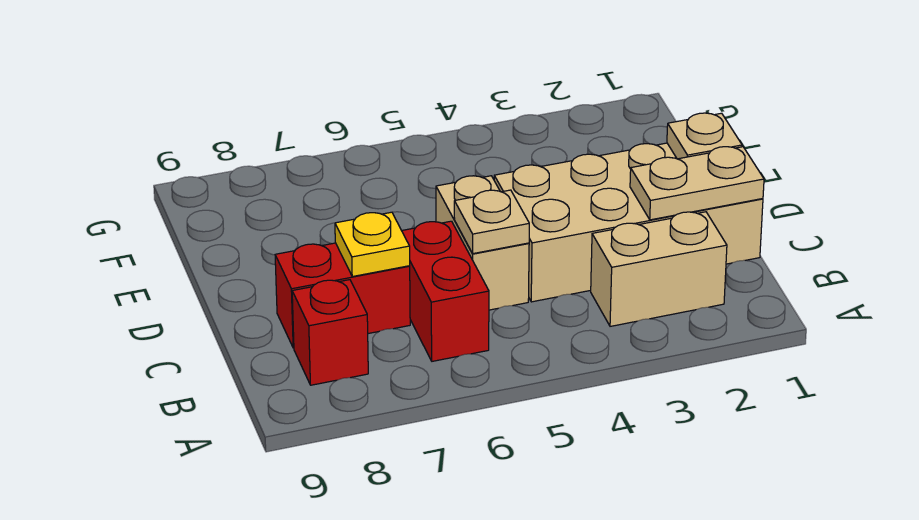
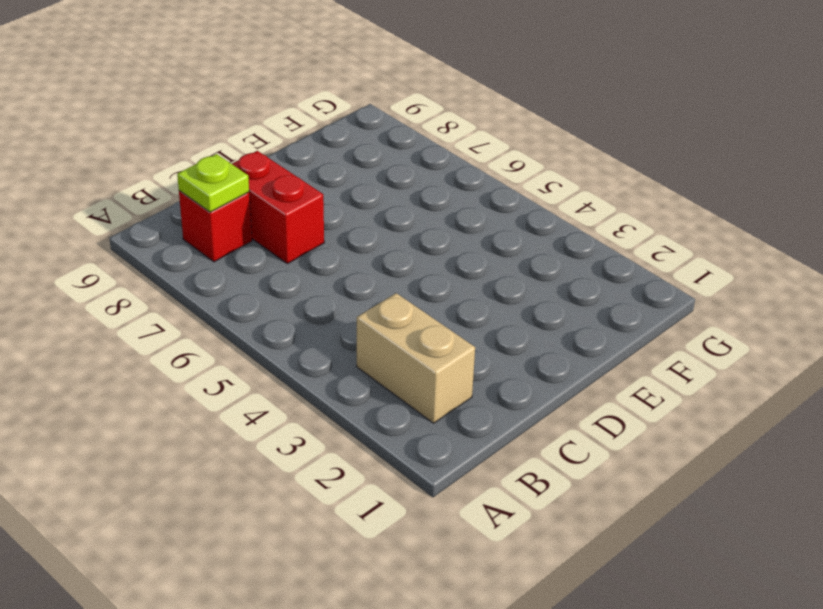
lime 1x1 plate [177,154,249,212] -> none
none -> red 1x2 brick [402,221,489,361]
none -> tan 2x4 brick [494,143,763,302]

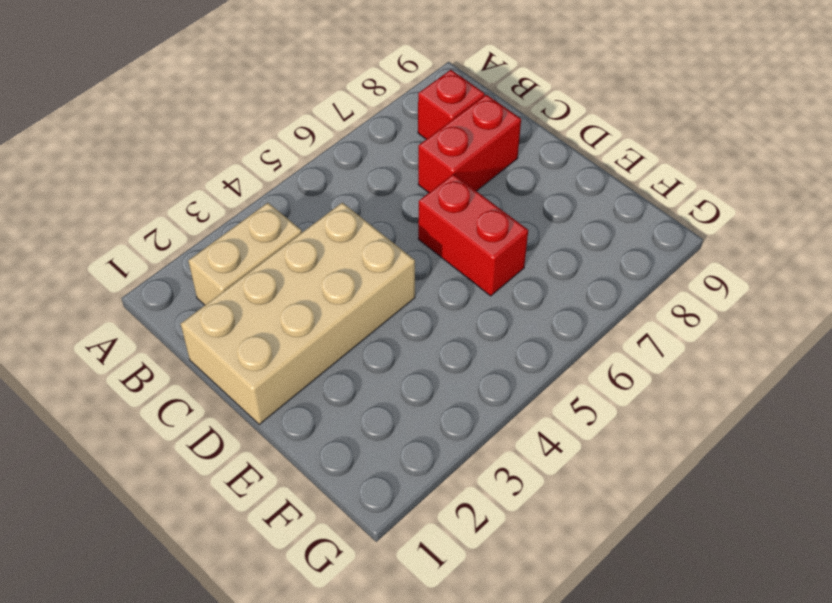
red 1x2 brick [418,174,528,296] -> red 1x2 brick moved to [402,221,489,361]
none -> tan 1x2 brick [436,176,529,310]
none -> tan 1x2 plate [630,147,764,220]

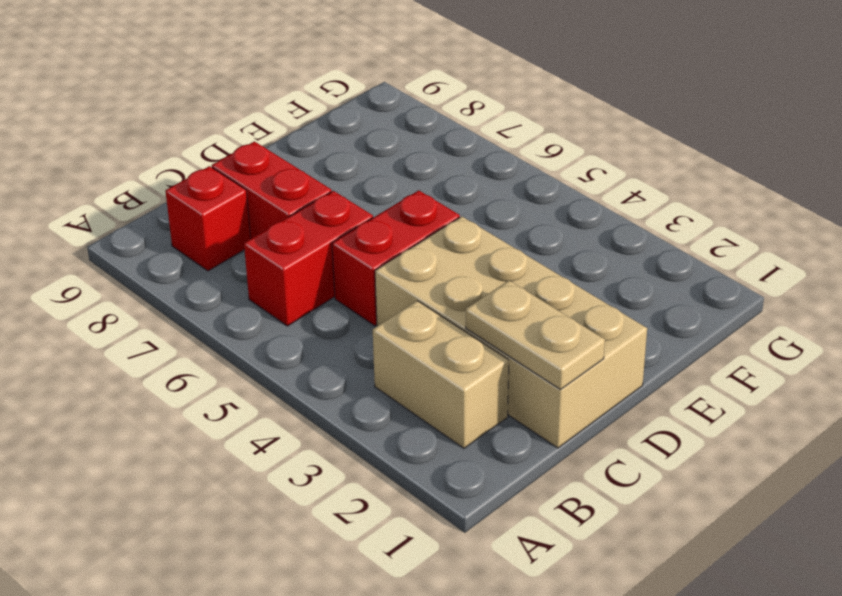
red 1x2 brick [332,190,460,326] -> tan 1x2 brick [436,176,529,310]
none -> tan 1x1 plate [454,190,529,254]
none -> yellow 1x1 plate [335,212,410,277]

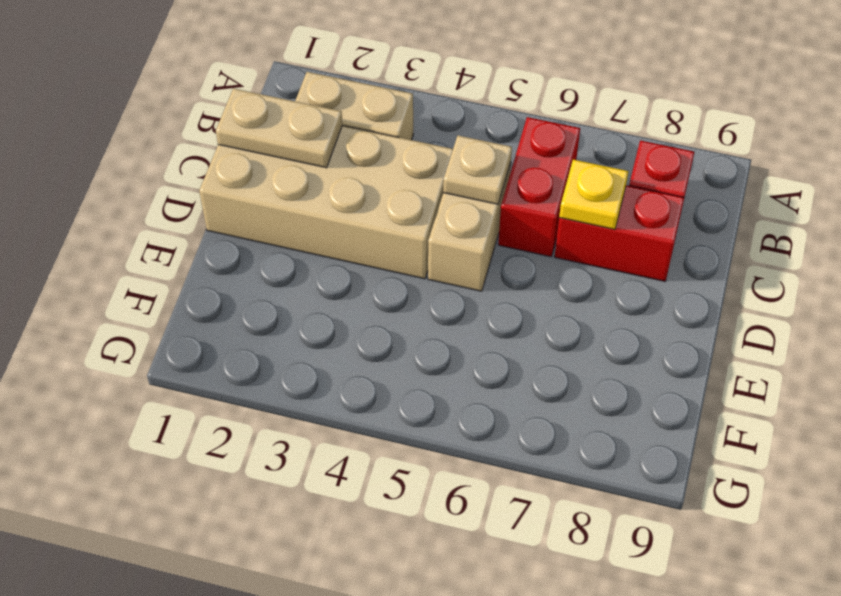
none -> tan 1x1 plate [667,113,742,159]

